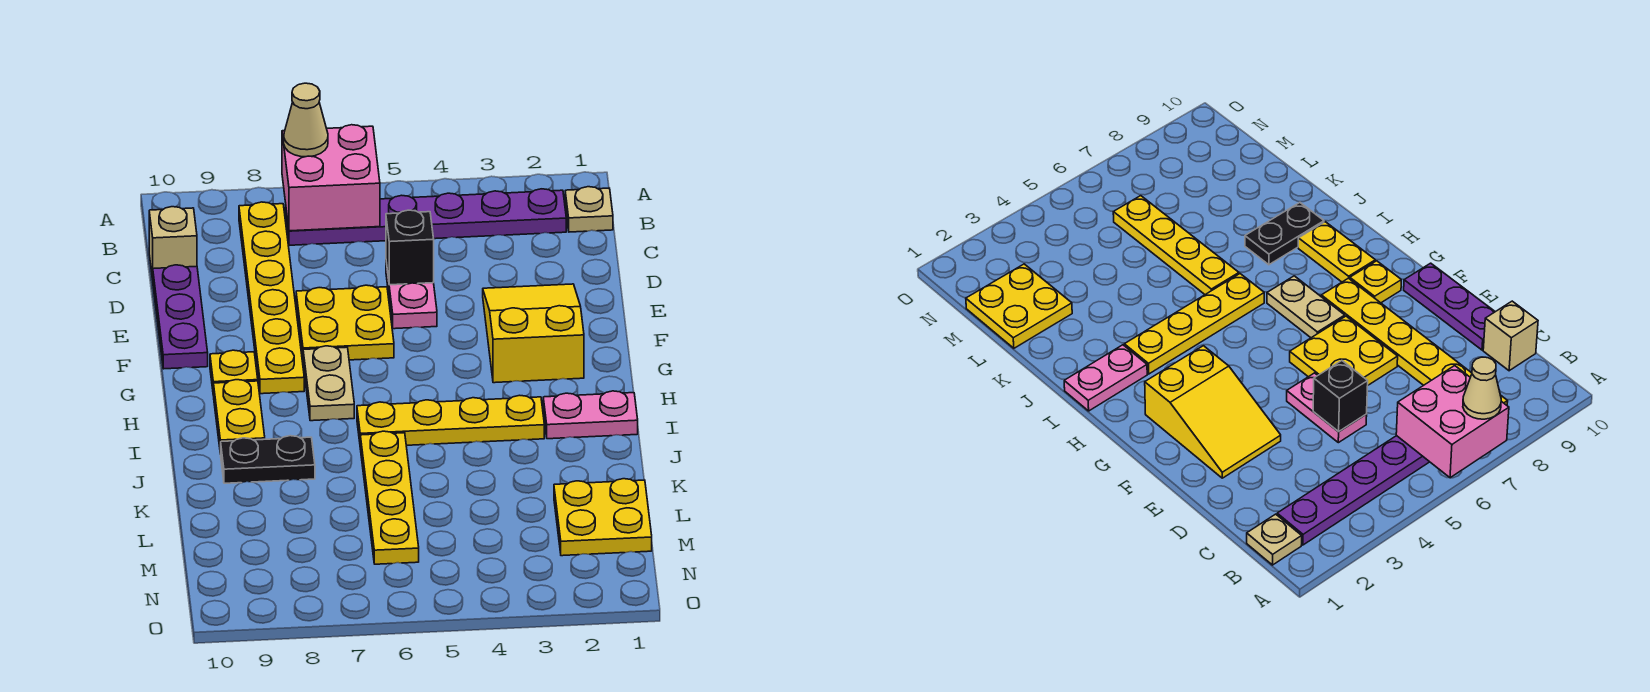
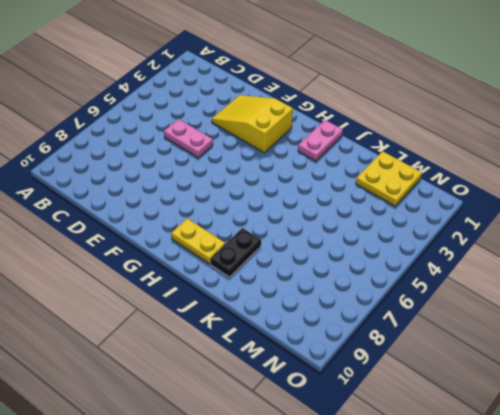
none -> tan 1x1 plate [565,187,613,232]
none -> purple 1x6 plate [286,189,566,245]
none -> yellow 1x6 plate [239,202,304,394]

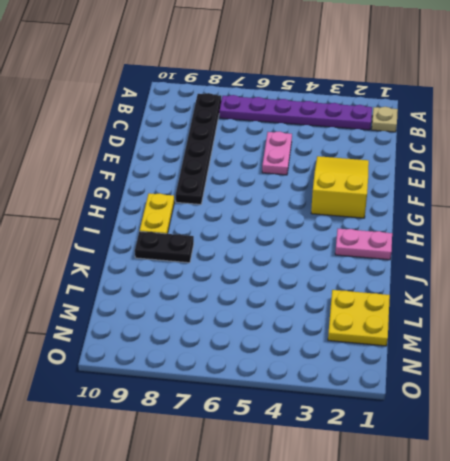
black 1x6 plate [176,93,221,204] -> yellow 1x6 plate [239,202,304,394]
none -> tan 1x1 brick [149,207,197,280]
none -> purple 1x3 plate [153,265,208,369]
none -> yellow 2x2 plate [296,285,394,360]

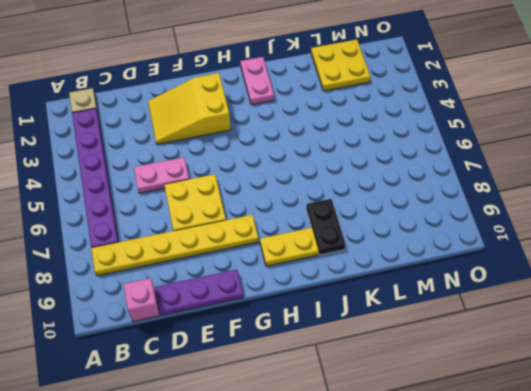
pink 1x1 brick [124,278,159,322] -> tan 1x1 brick [149,207,197,280]
none -> tan 1x2 plate [303,346,354,421]
none -> yellow 1x1 plate [210,350,258,396]
none -> yellow 1x4 plate [357,395,544,445]

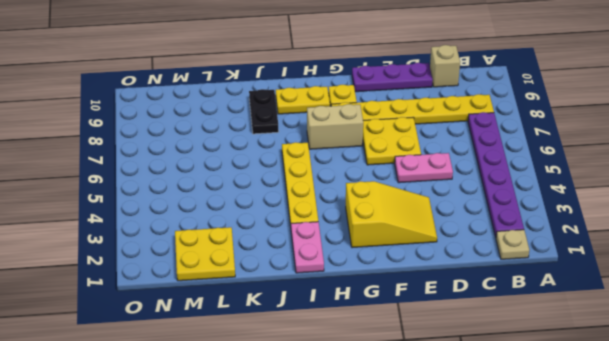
tan 1x2 brick [307,104,363,149] -> tan 1x2 plate [303,346,354,421]
none -> yellow 1x4 plate [360,431,419,564]
none -> pink 2x2 brick [282,125,380,231]
none -> black 1x1 brick [386,210,434,285]

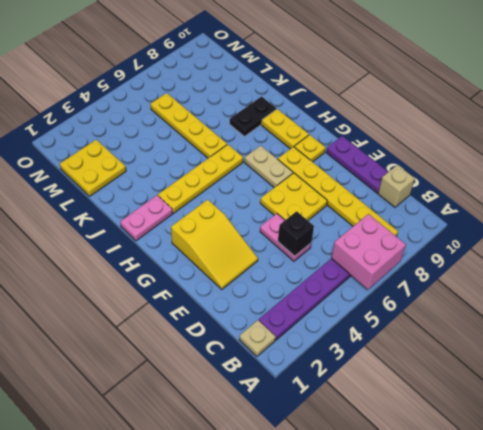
none -> tan 1x1 cone [284,83,328,157]

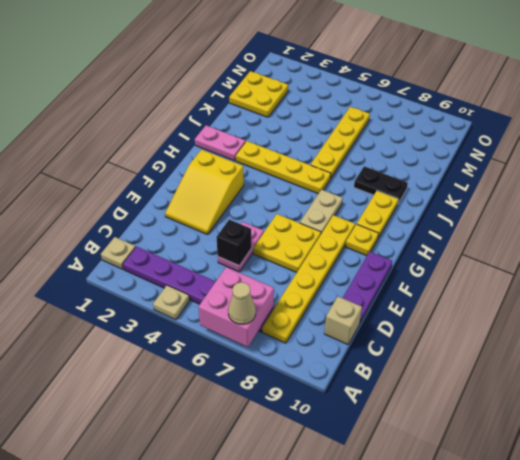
tan 1x1 plate [153,285,189,320] -> none

